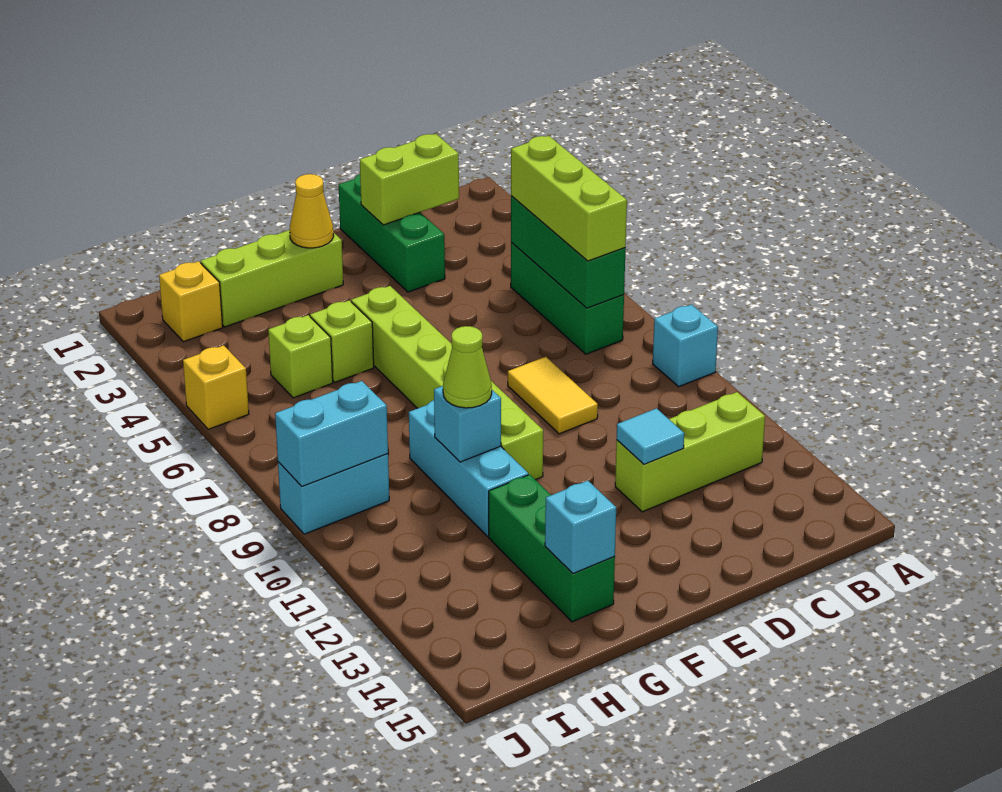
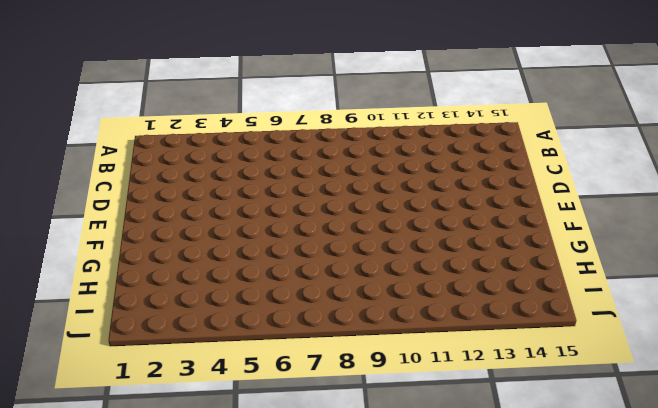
none -> cyan 1x1 brick [653,304,718,386]
none -> green 1x3 brick [511,242,624,354]
none -> lime 1x3 brick [615,392,765,512]

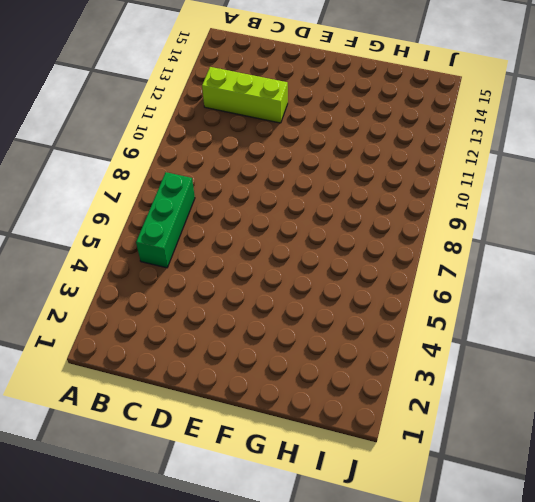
none -> cyan 1x1 brick [653,304,718,386]
none -> green 1x3 brick [339,174,445,292]
none -> yellow 1x2 tile [508,357,598,434]

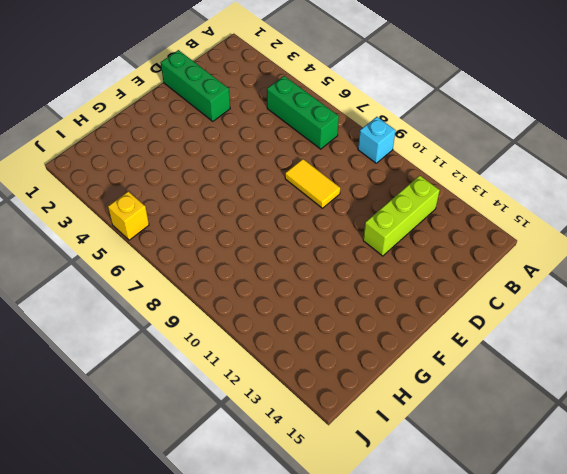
none -> lime 1x3 brick [201,230,343,327]
none -> lime 1x6 brick [351,286,543,480]
none -> lime 1x1 brick [310,300,374,382]

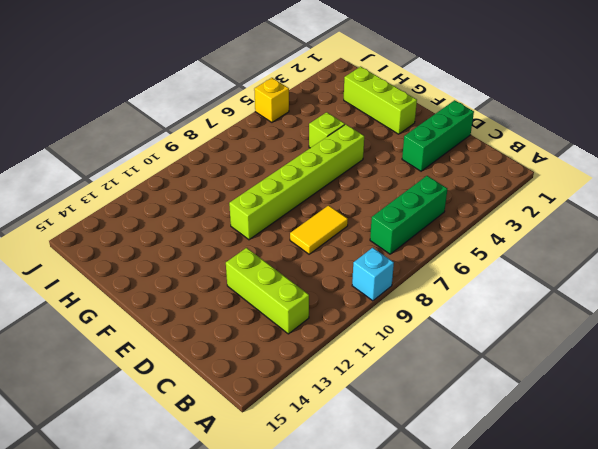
none -> cyan 1x3 brick [409,400,528,537]
none -> green 1x3 brick [489,475,615,622]
none -> lime 1x1 brick [268,315,333,398]

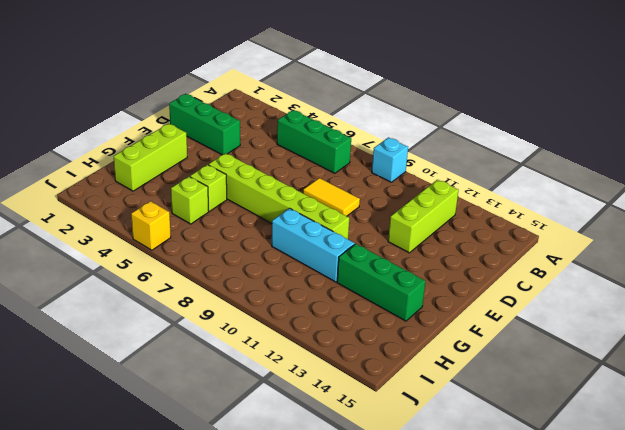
none -> yellow 1x1 brick [159,261,223,342]
none -> cyan 1x2 brick [278,454,389,534]
none -> green 1x3 brick [511,196,626,308]

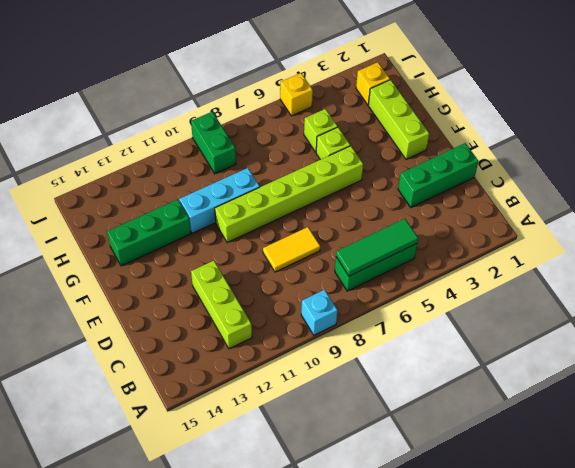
green 1x3 tile [336,219,418,276] -> green 1x3 brick [511,196,626,308]
green 1x2 brick [191,112,236,174] -> cyan 1x2 brick [278,454,389,534]
none -> lime 1x2 brick [360,134,459,225]
none -> cyan 1x1 tile [617,408,684,464]
none -> yellow 1x1 cone [290,174,334,248]

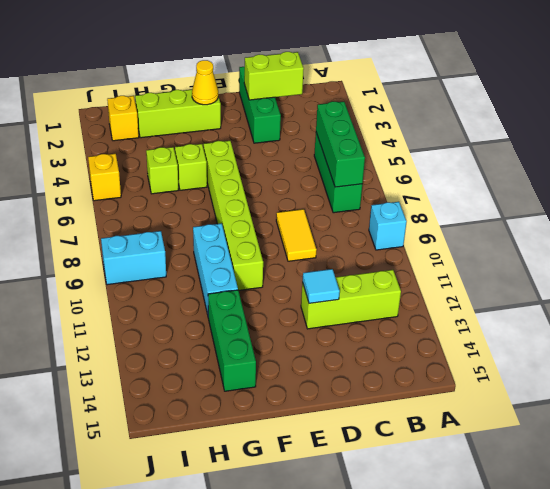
none -> cyan 1x1 brick [434,386,501,462]
none -> cyan 1x1 brick [545,481,616,574]
none -> cyan 1x2 brick [275,381,388,486]

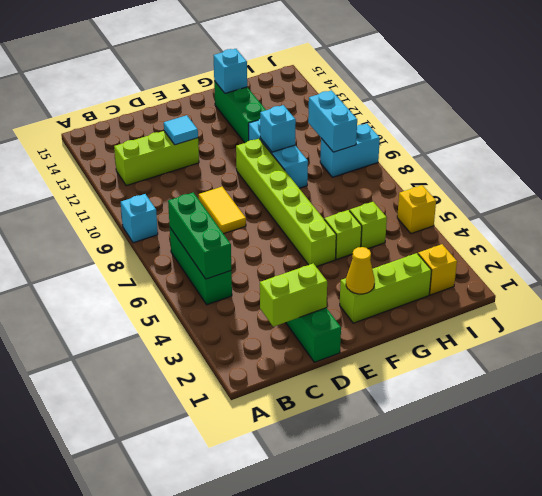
cyan 1x2 brick [308,90,357,152] -> cyan 1x2 brick turned to [275,381,388,486]
none -> lime 1x3 brick [511,136,627,261]
none -> lime 1x1 cone [443,326,492,408]

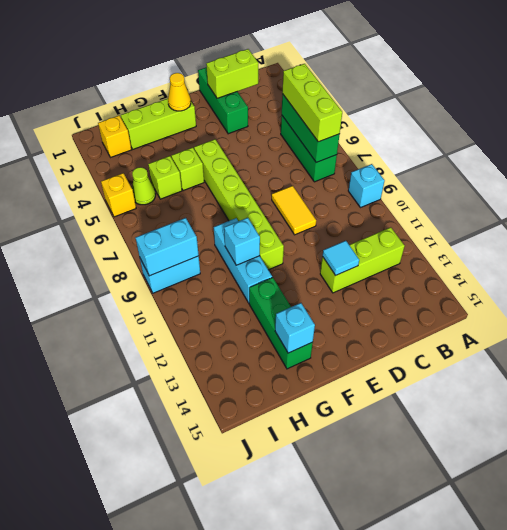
lime 1x1 cone [132,167,156,205] -> lime 1x1 cone moved to [443,326,492,408]

